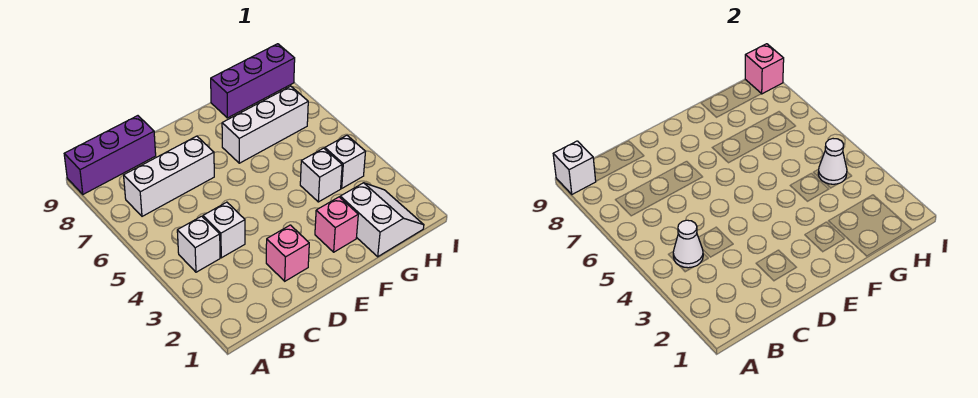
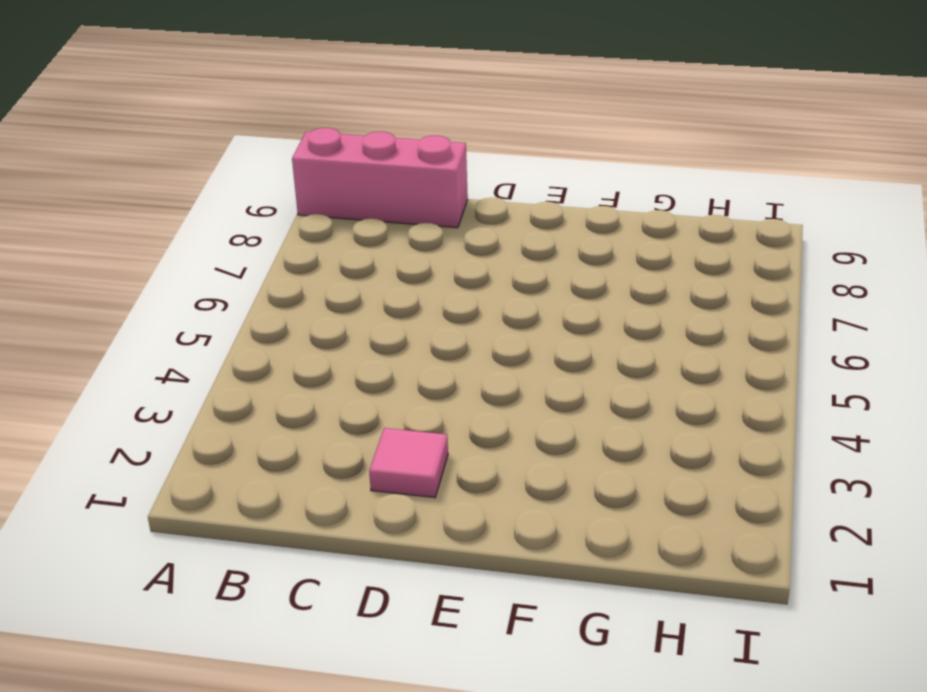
pink 1x3 brick [292,128,468,228] -> purple 1x3 brick [64,116,156,194]
pink 1x1 tile [369,428,448,498] -> pink 1x1 brick [266,225,309,281]
none -> white 1x1 brick [177,216,220,272]
none -> white 1x3 brick [124,136,214,216]
none -> white 1x1 brick [203,202,245,258]

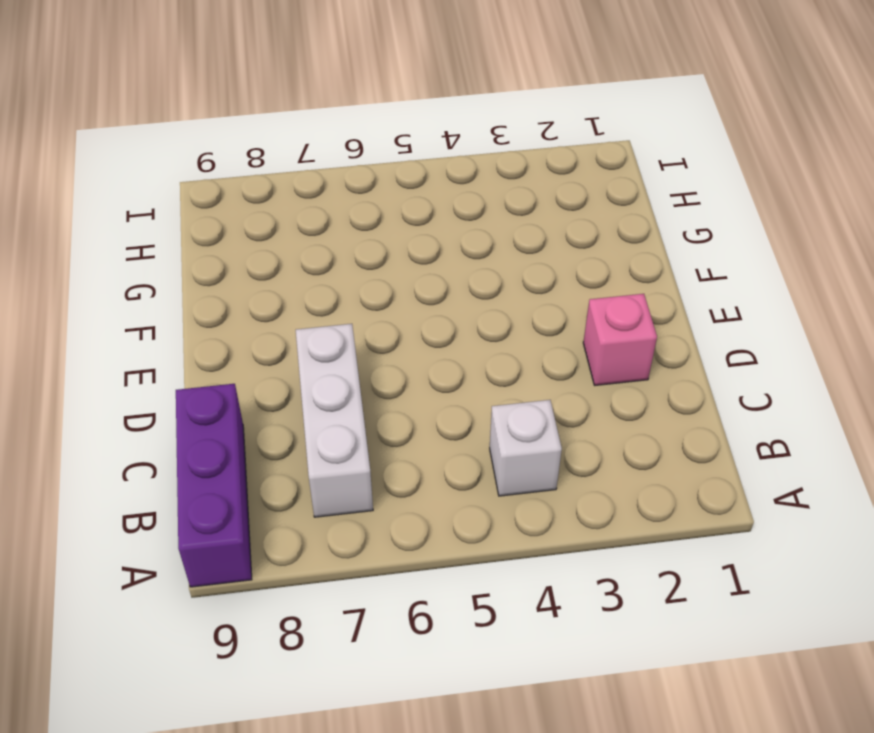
none -> white 1x1 brick [203,202,245,258]
none -> pink 1x1 brick [315,197,358,252]
none -> white 1x3 brick [222,86,308,163]

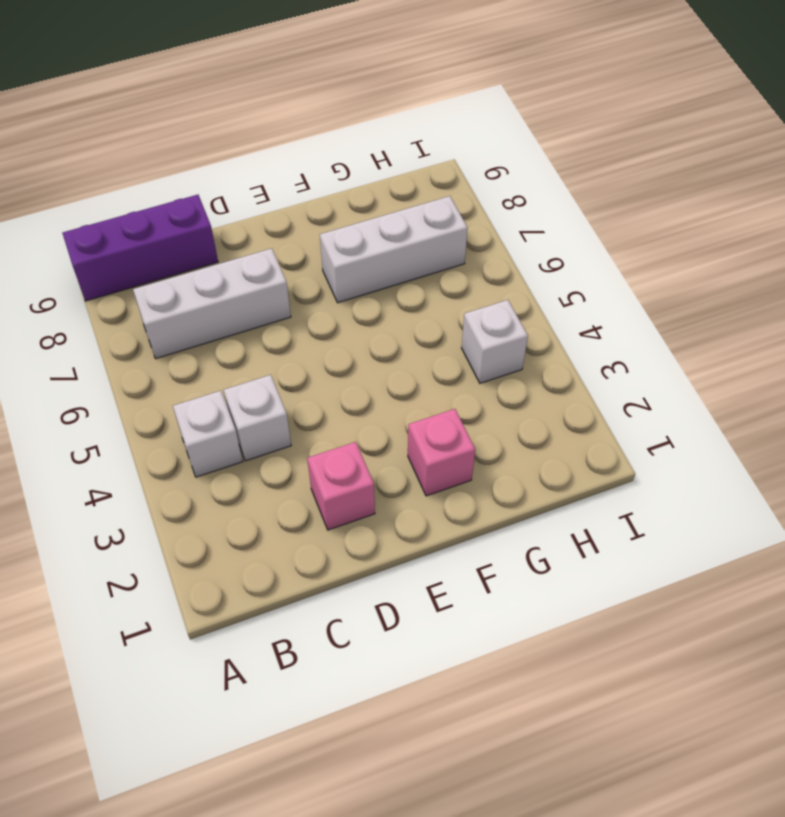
none -> white 2x2 slope [340,183,424,257]
none -> white 1x1 brick [300,148,342,202]
none -> purple 1x3 brick [211,44,295,118]

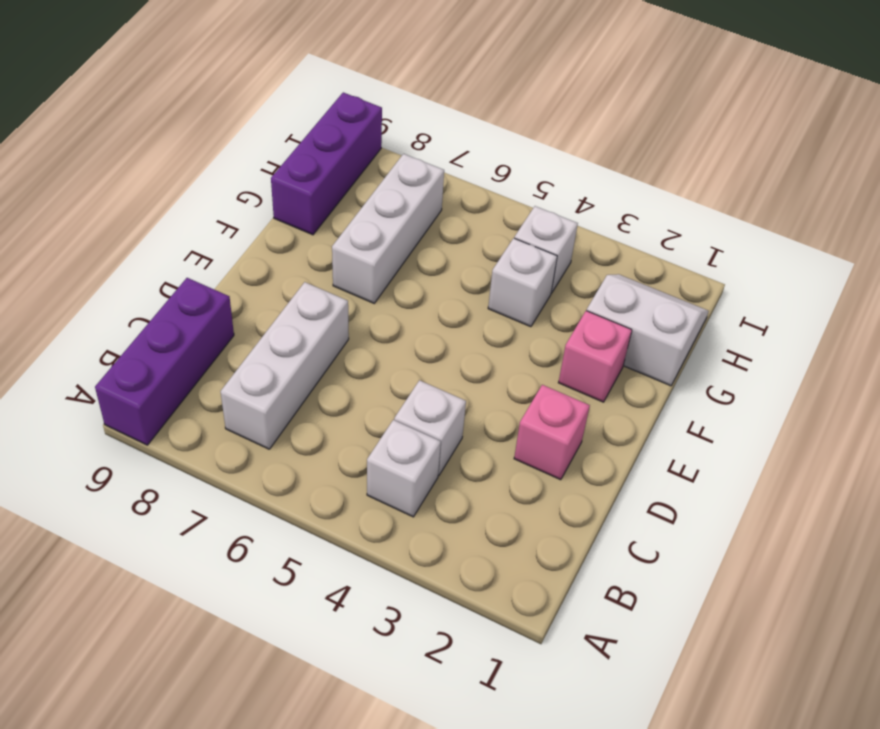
none -> white 1x1 brick [553,141,596,194]
none -> white 1x1 cone [673,220,703,268]
none -> white 1x1 cone [818,139,847,184]

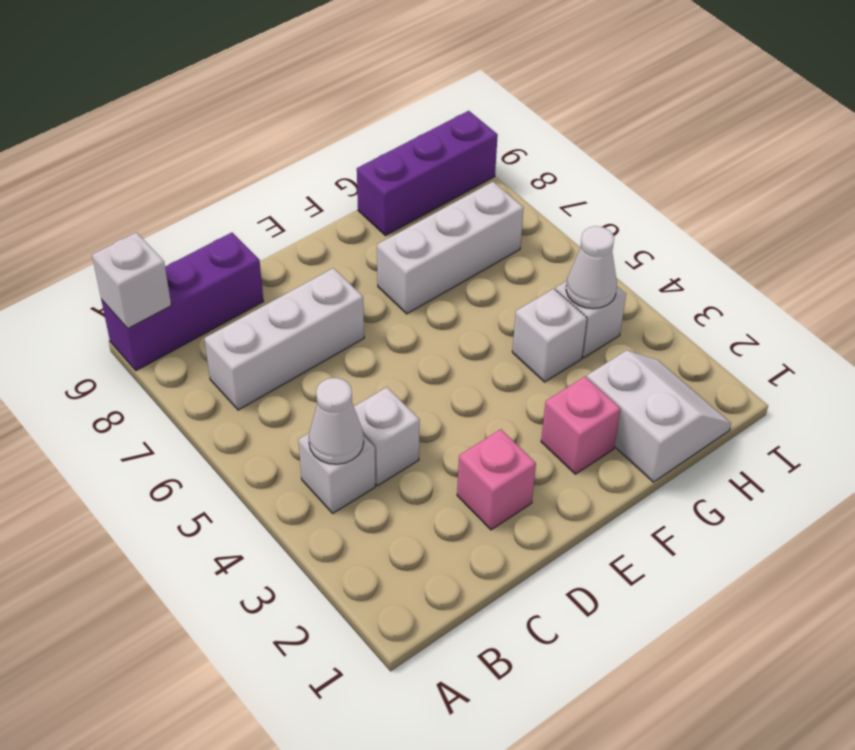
none -> pink 1x1 brick [745,44,784,94]

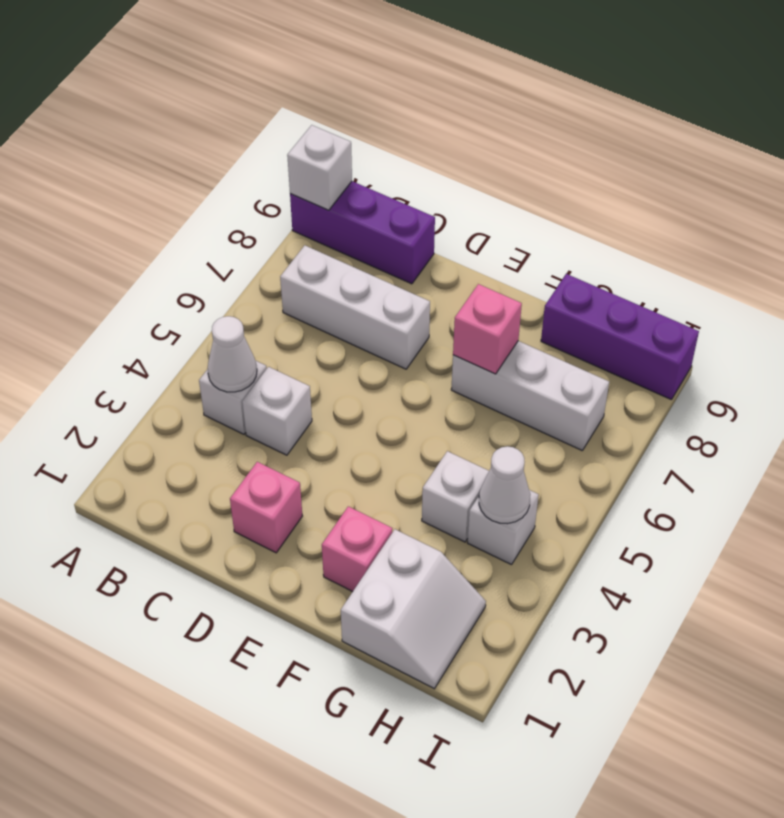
pink 1x1 brick [453,284,522,374] -> pink 1x1 brick moved to [745,44,784,94]

